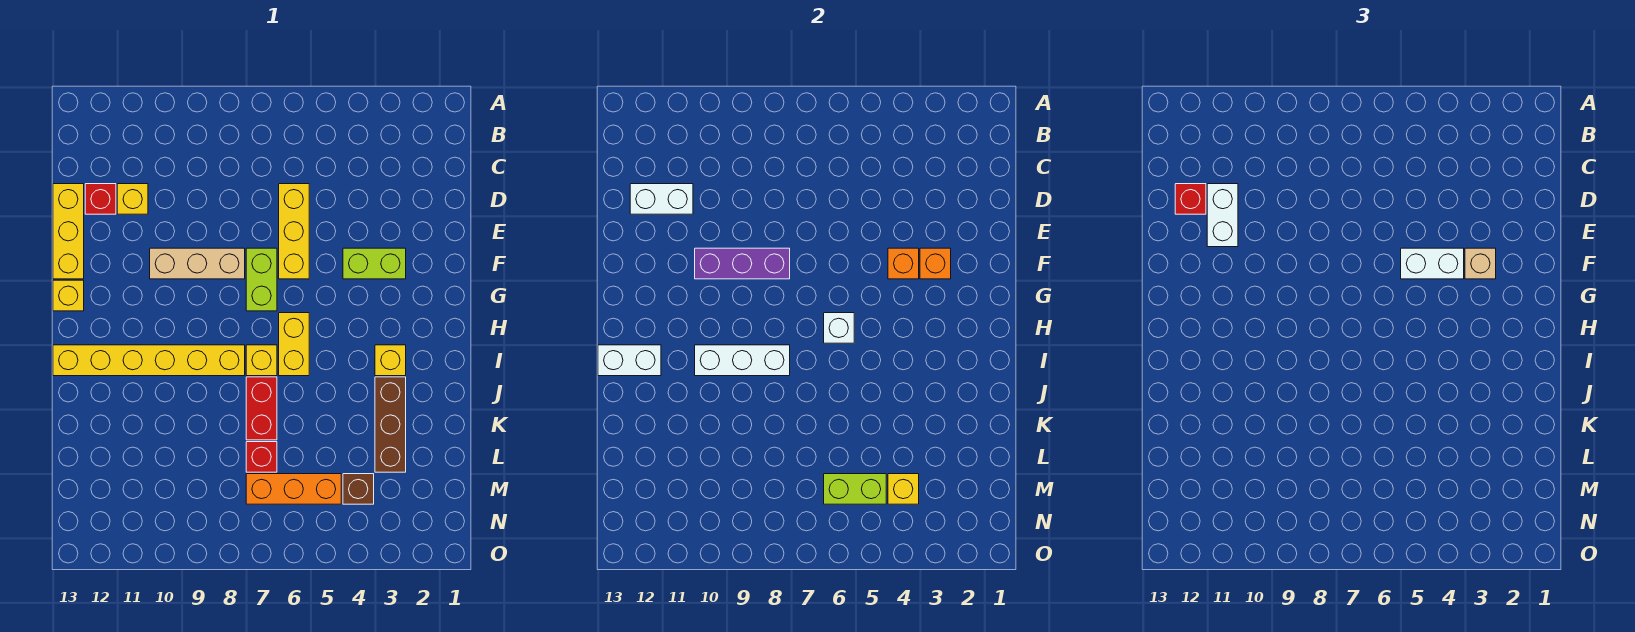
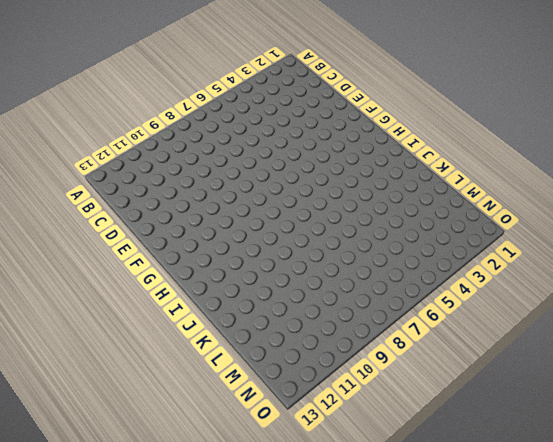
none -> yellow 1x3 brick [279,184,309,279]
none -> yellow 1x1 brick [117,184,148,214]
none -> red 1x1 brick [85,184,116,214]
none -> yellow 1x3 brick [53,184,84,279]

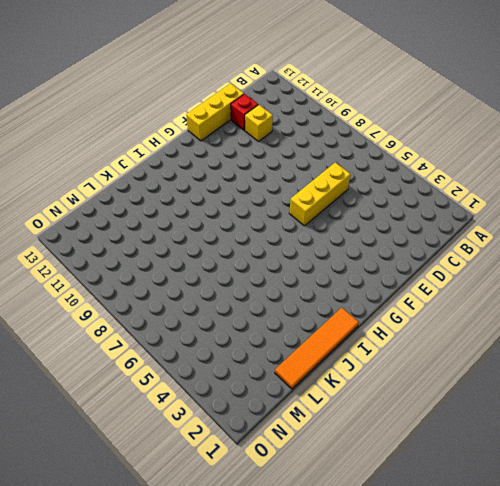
orange 1x4 tile [275,308,359,389] -> none
none -> lime 1x2 brick [343,248,406,279]
none -> lime 1x2 brick [246,248,277,311]
none -> tan 1x3 brick [150,248,245,279]
none -> yellow 1x1 brick [53,280,84,311]

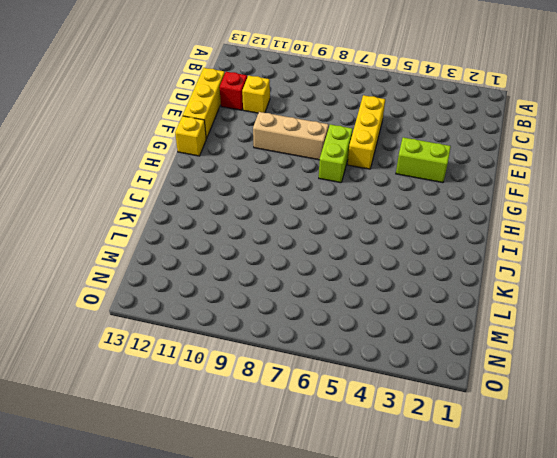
none -> yellow 1x2 brick [279,313,309,376]
none -> yellow 1x1 brick [375,345,406,376]
none -> yellow 1x1 brick [246,345,277,376]
none -> yellow 1x6 brick [53,345,245,376]

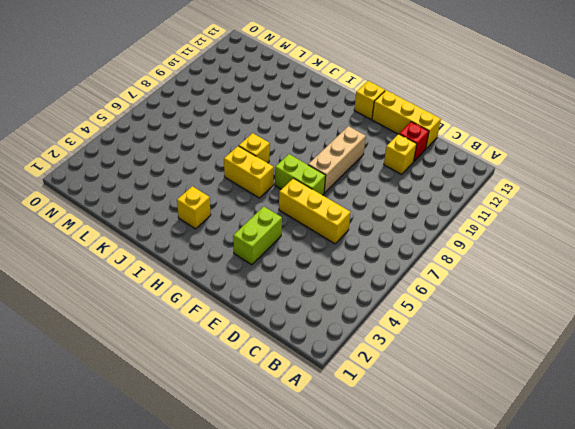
none -> yellow 1x6 brick [53,345,245,376]
none -> brown 1x3 brick [375,377,406,472]
none -> red 1x2 brick [246,377,277,440]
none -> red 1x1 brick [246,442,277,472]

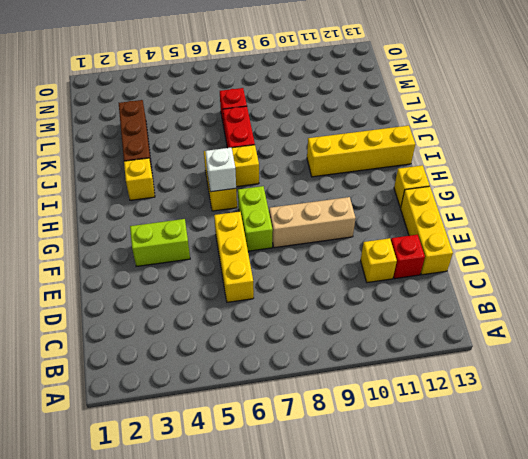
yellow 1x4 brick [307,126,415,177] -> yellow 1x6 brick [53,345,245,376]
none -> brown 1x1 brick [343,474,374,504]
none -> orange 1x3 brick [246,474,341,504]
none -> white 1x2 brick [630,184,693,214]
none -> orange 1x1 brick [920,248,951,279]

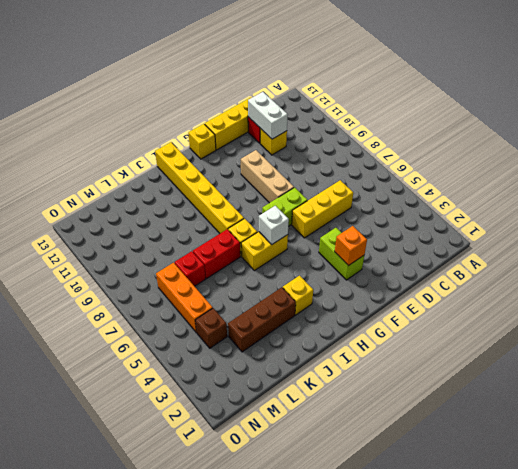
none -> orange 1x1 brick [888,248,919,279]
none -> purple 1x3 brick [695,248,790,279]
none -> white 1x3 brick [695,345,790,376]
none -> white 1x2 brick [598,345,661,376]

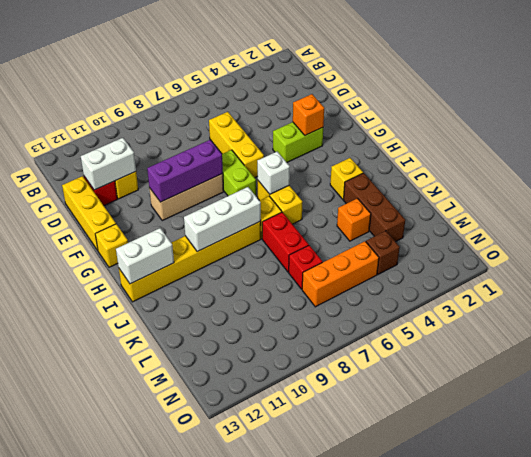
orange 1x1 brick [337,198,371,241] -> orange 1x1 brick moved to [888,248,919,279]
none -> yellow 1x1 brick [888,474,919,504]
none -> lime 1x2 brick [824,474,886,504]
none -> white 1x2 brick [1207,184,1238,247]
none -> red 1x1 brick [1175,184,1206,214]

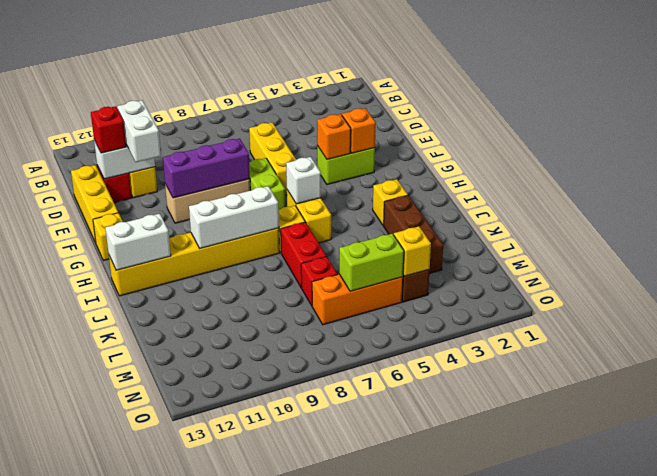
none -> tan 1x1 brick [1465,248,1496,279]
none -> white 1x2 brick [1401,248,1464,279]

